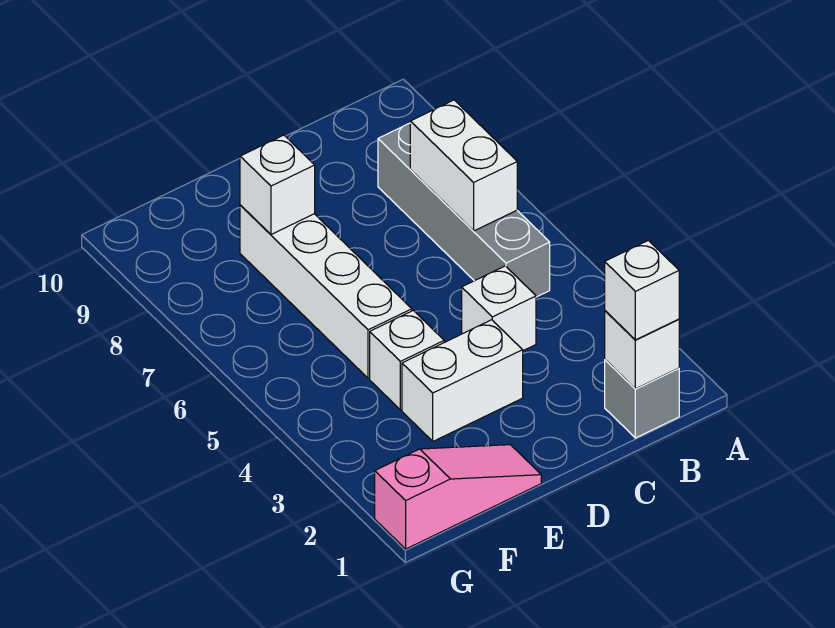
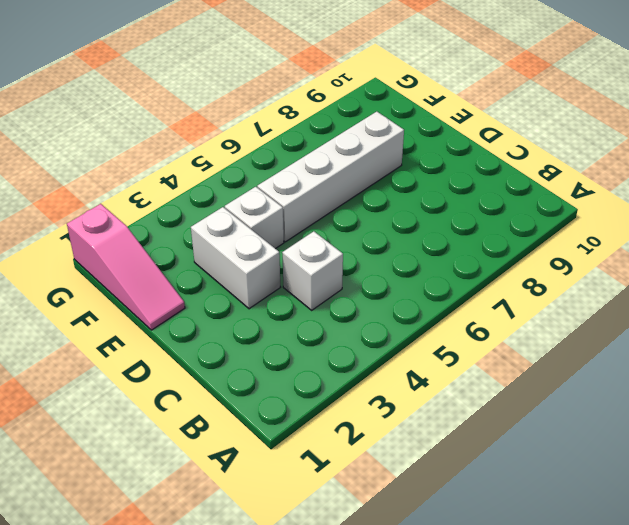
none -> grey 1x1 brick [605,360,679,438]
none -> grey 1x4 brick [378,123,550,297]

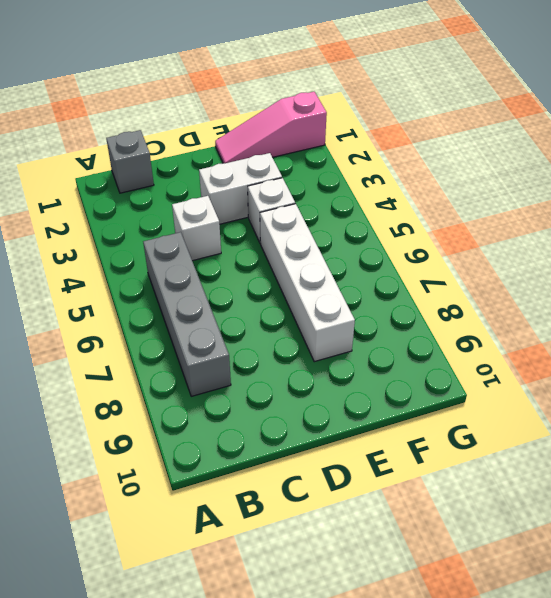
none -> white 1x1 brick [605,311,679,389]
none -> white 1x2 brick [410,100,517,231]

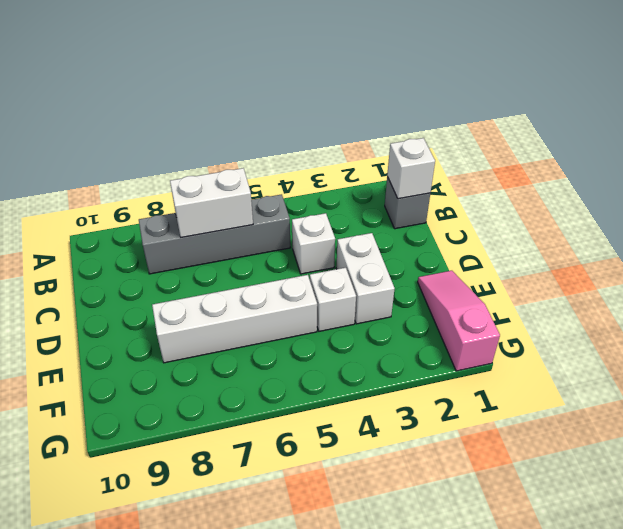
none -> white 1x1 brick [240,135,315,234]
none -> white 1x1 brick [605,240,679,340]

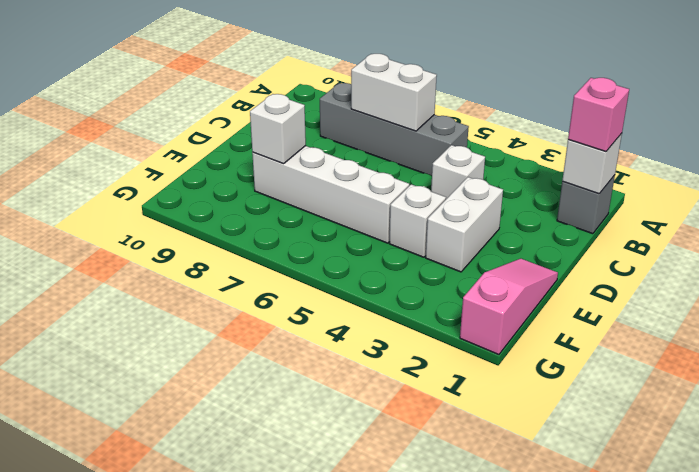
pink 1x1 brick [568,78,629,152] -> white 1x1 brick [605,240,679,340]

